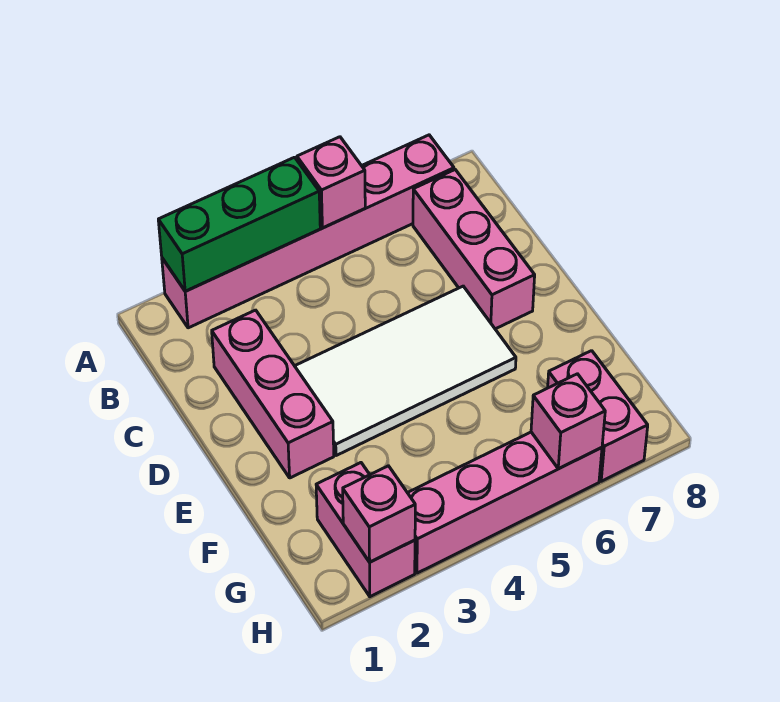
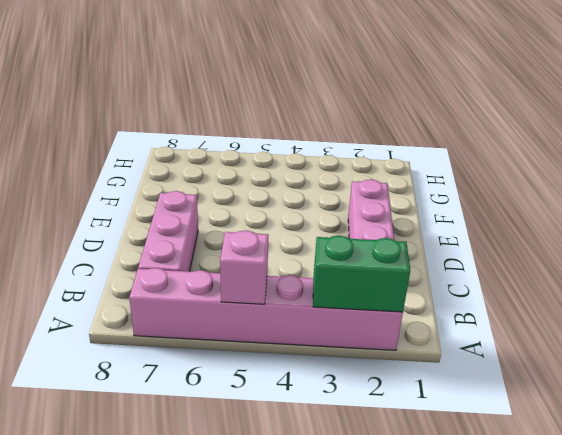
green 1x2 brick [313,236,410,312] -> green 1x3 brick [158,157,320,291]
none -> white 2x4 tile [295,286,516,456]
none -> pink 1x2 brick [316,463,415,597]

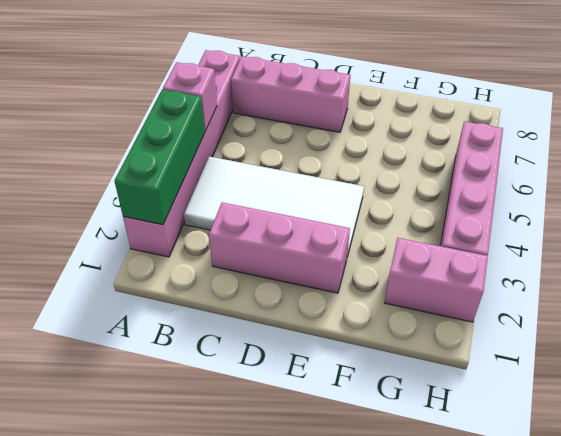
white 2x4 tile [184,157,364,256] -> white 2x4 tile turned to [295,286,516,456]
none -> pink 1x2 brick [548,351,648,481]
none -> pink 1x1 brick [343,466,415,562]

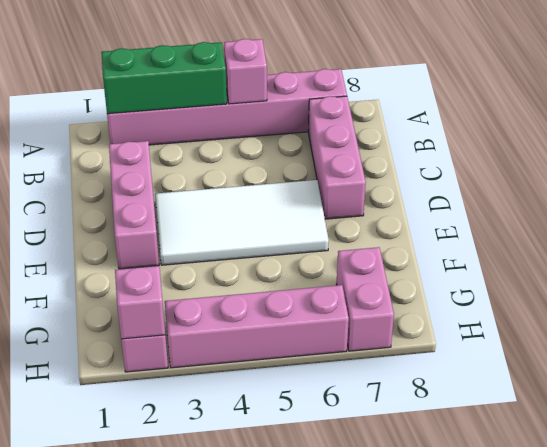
none -> pink 1x1 brick [531,374,605,469]

